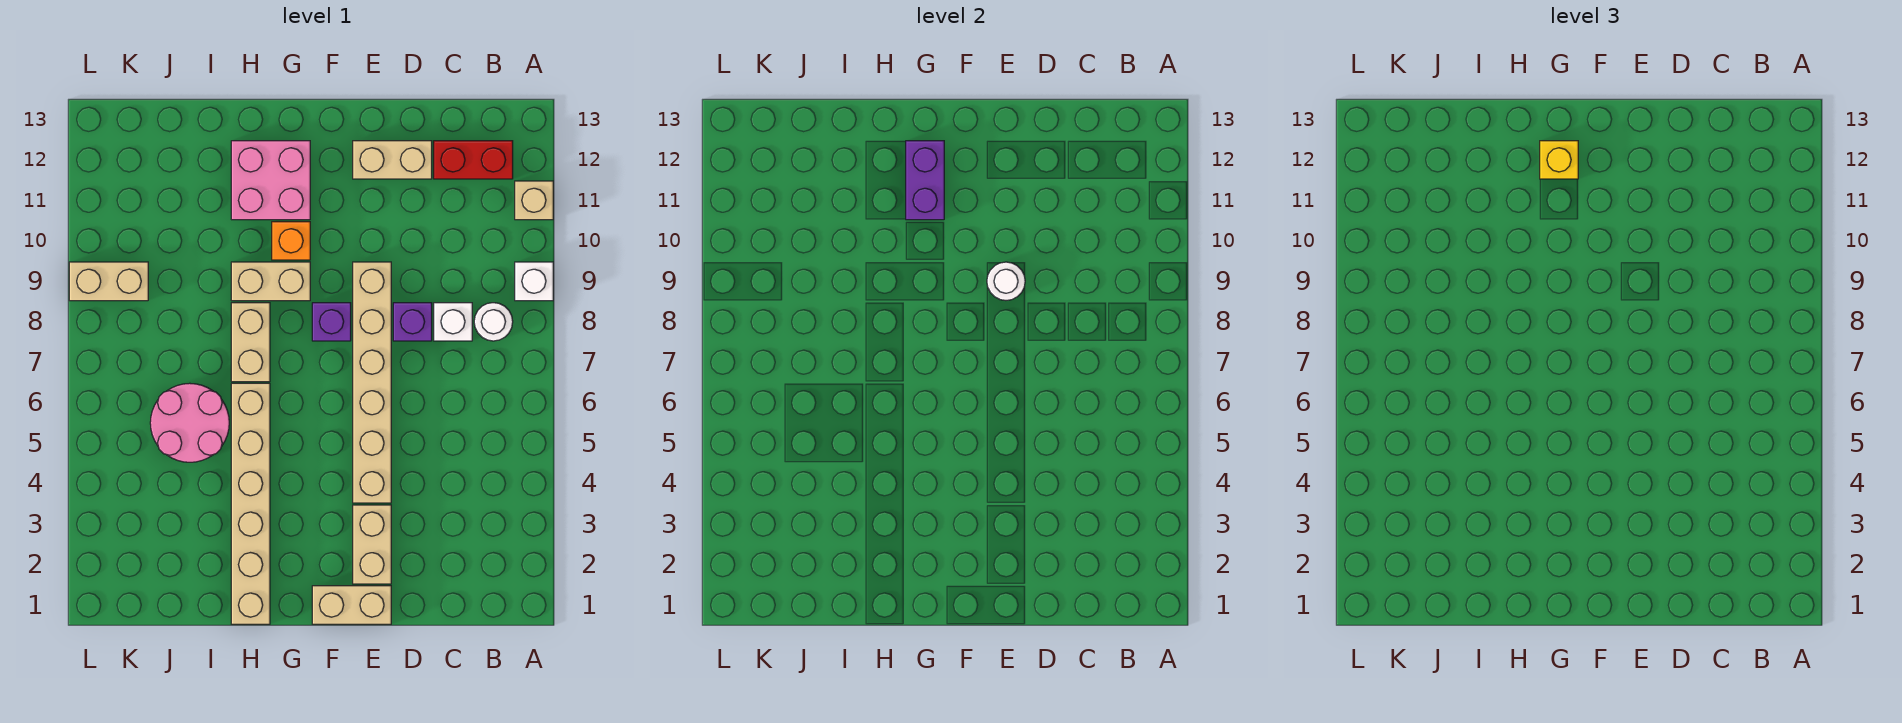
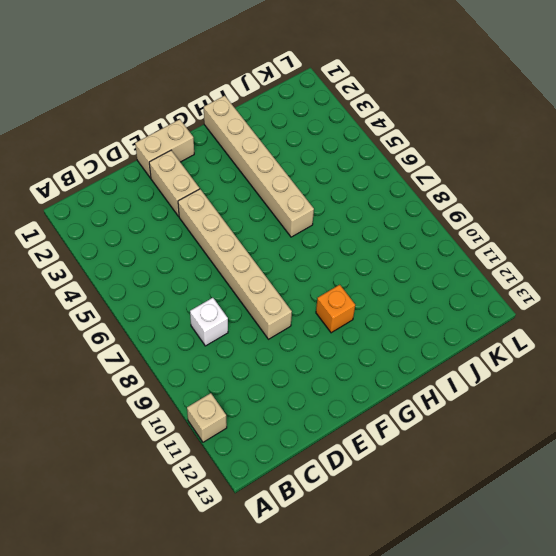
none -> white 1x1 brick [515,262,553,301]
none -> white 1x1 round brick [474,303,513,341]
none -> red 1x2 brick [434,141,513,179]

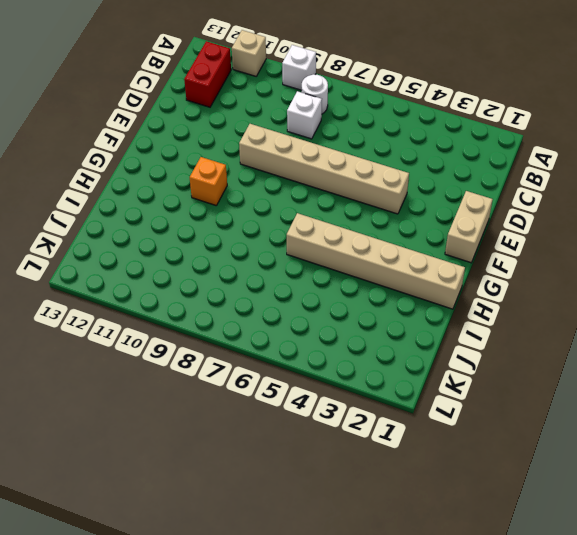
none -> purple 1x1 brick [393,303,432,341]
none -> tan 1x2 brick [353,141,432,179]
none -> tan 1x2 brick [353,505,391,584]

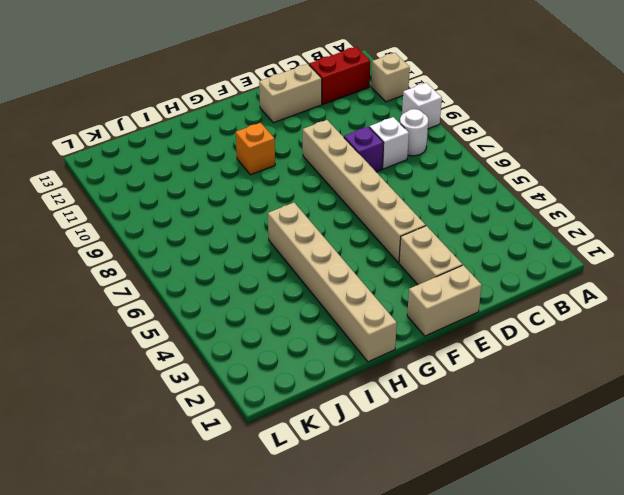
none -> purple 1x1 brick [312,303,351,341]
none -> tan 1x2 brick [231,262,310,301]
none -> pink 2x2 brick [231,141,310,220]

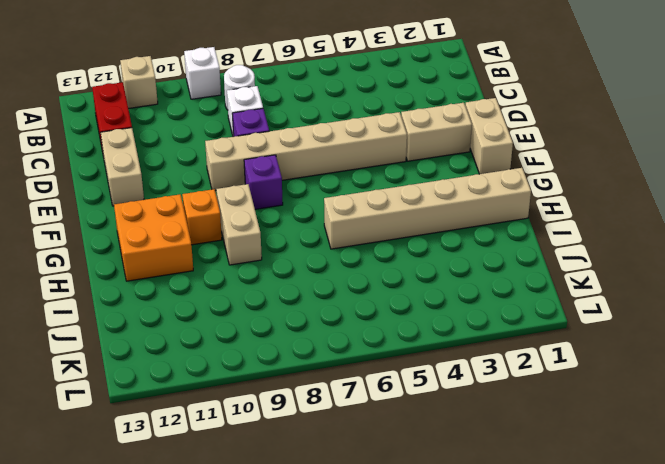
orange 2x2 brick [114,194,193,281] -> pink 2x2 brick [231,141,310,220]
none -> tan 1x2 brick [231,303,270,382]
none -> pink 2x2 round brick [150,383,229,462]
none -> tan 1x2 brick [69,262,148,301]

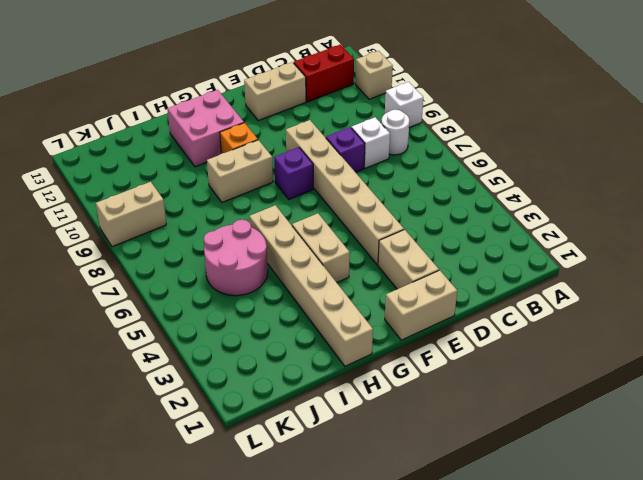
tan 1x2 brick [292,213,350,282] -> tan 1x2 brick moved to [231,303,270,382]
none -> white 1x1 round brick [987,262,1025,300]
none -> purple 1x2 brick [906,141,944,220]
none -> yellow 1x1 brick [1540,141,1578,179]

